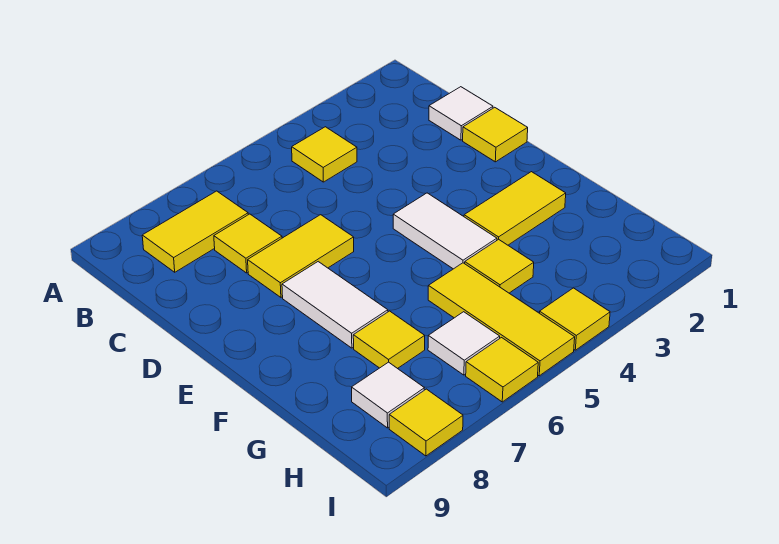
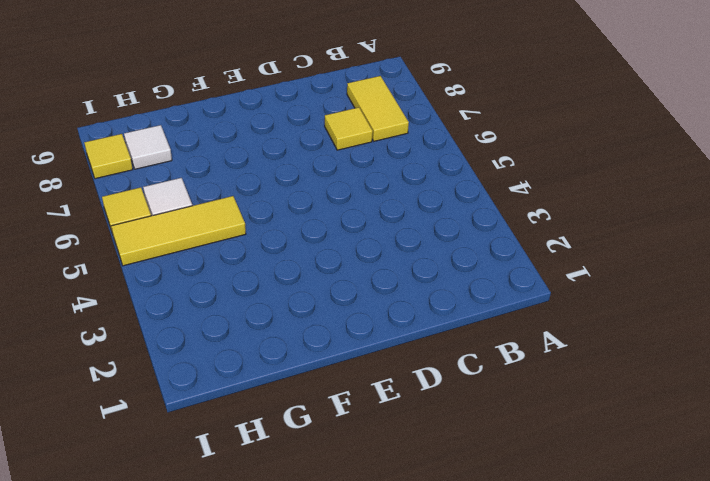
none -> yellow 1x1 tile [292,127,357,182]
none -> white 1x1 tile [429,87,493,140]
none -> yellow 1x1 tile [463,107,528,162]

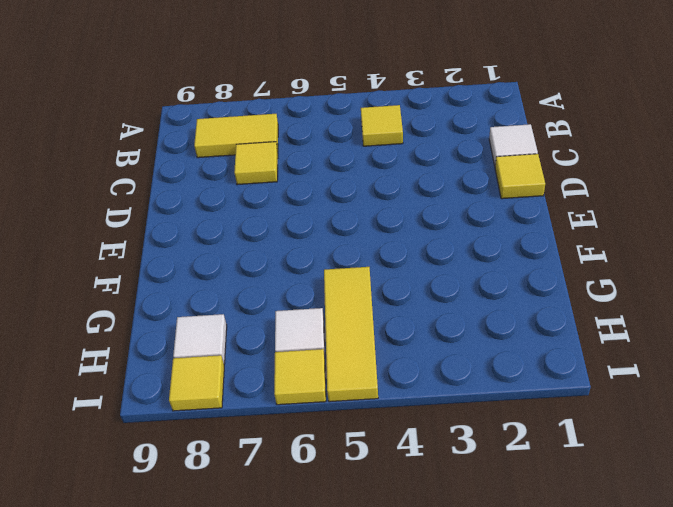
none -> yellow 1x2 tile [248,215,354,297]
none -> white 1x2 tile [393,193,497,269]
none -> white 1x2 tile [282,262,388,348]

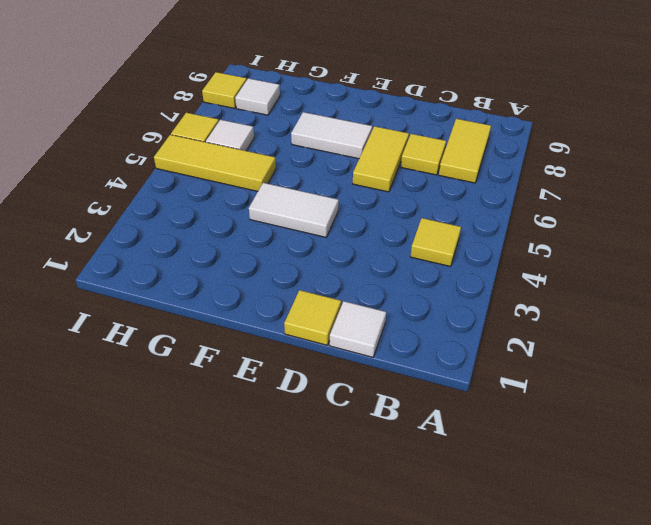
none -> yellow 1x2 tile [464,172,566,245]
none -> yellow 1x1 tile [465,239,534,293]
none -> yellow 1x1 tile [353,311,425,369]

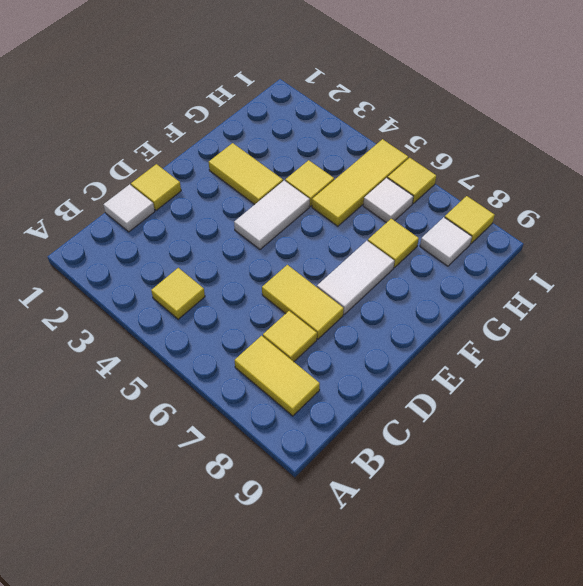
none -> yellow 1x1 tile [540,288,610,350]

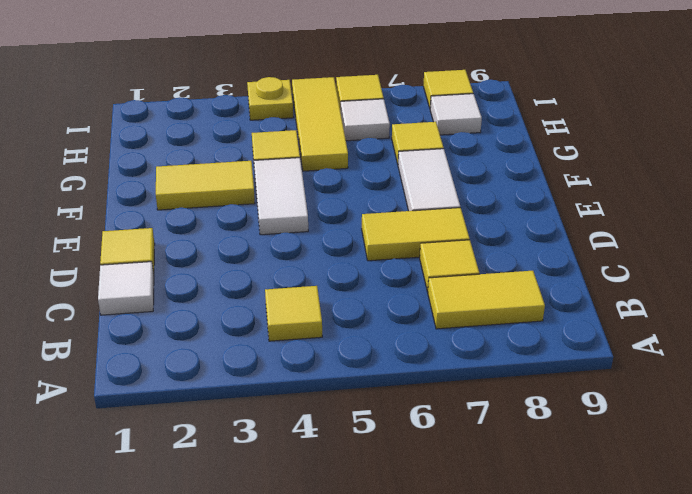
yellow 1x1 plate [247,77,293,120] -> yellow 1x1 tile [540,288,610,350]

